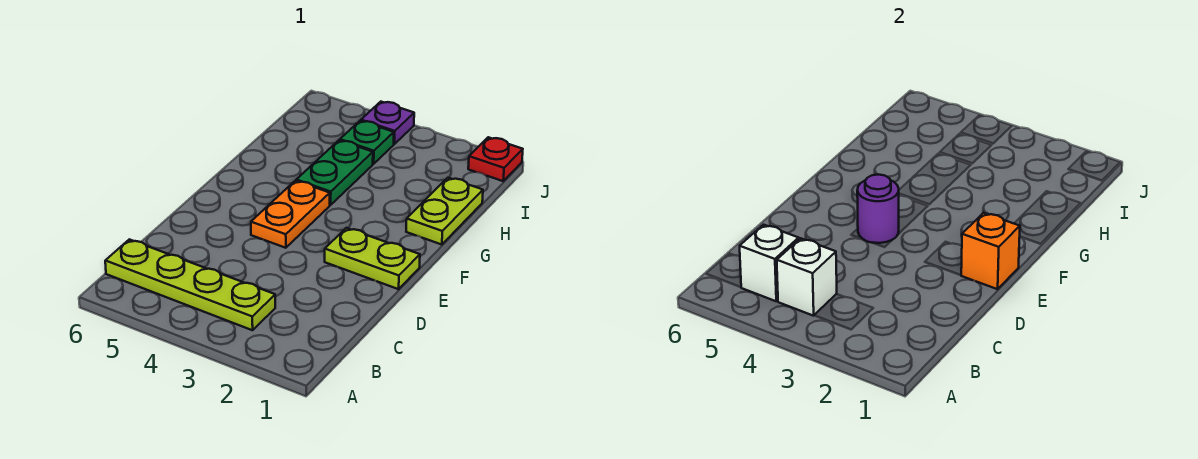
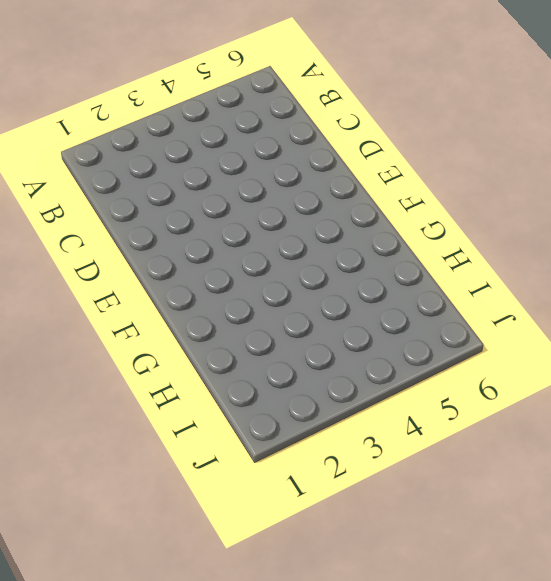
none -> lime 1x4 plate [105,239,275,330]
none -> lime 1x2 plate [325,228,420,289]
none -> orange 1x2 plate [251,181,330,248]

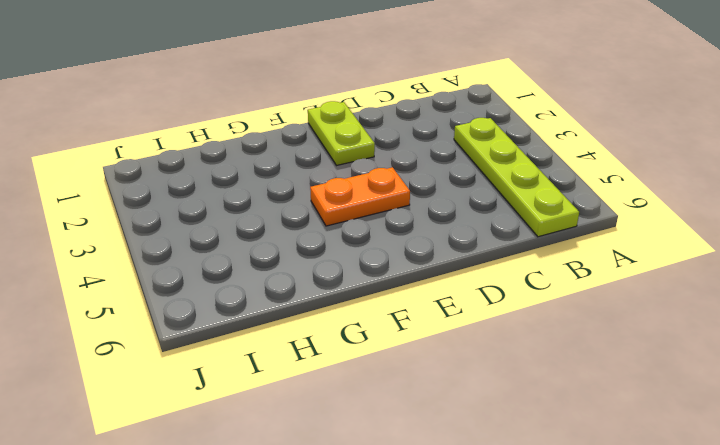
none -> lime 1x2 plate [406,178,483,245]
none -> green 1x2 plate [296,140,373,205]
none -> green 1x1 plate [340,121,394,164]

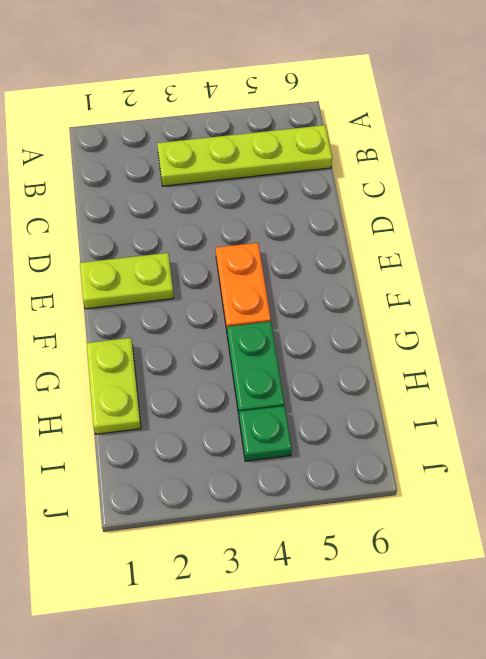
none -> red 1x1 plate [468,137,523,181]
none -> purple 1x1 plate [361,102,414,144]
none -> white 1x1 brick [777,238,837,316]

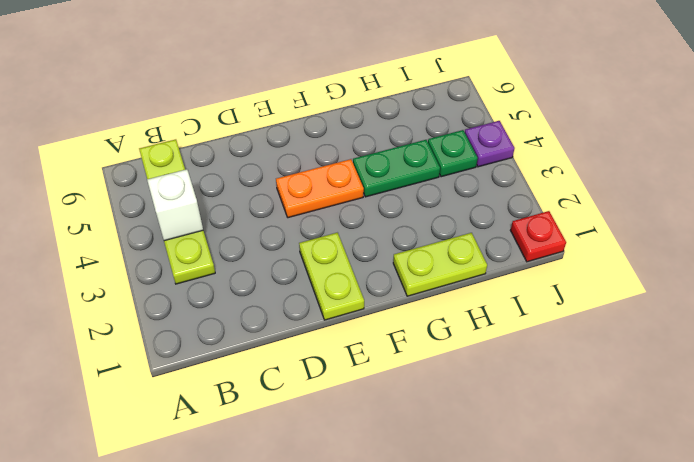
none -> white 1x1 brick [740,225,799,301]
none -> orange 1x1 brick [961,213,1020,289]
none -> purple 1x1 round brick [857,174,899,243]

